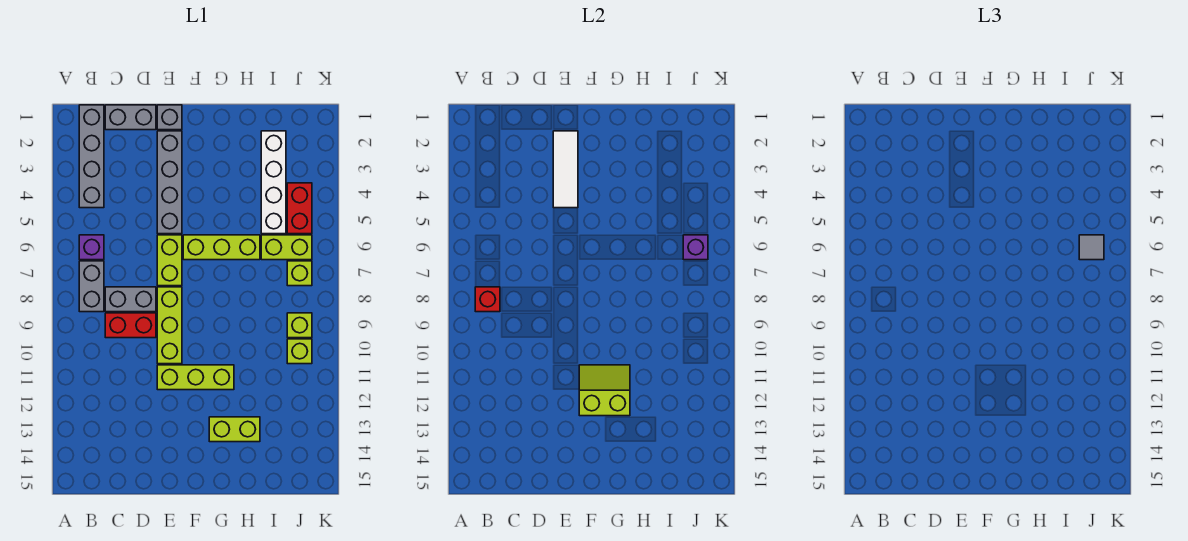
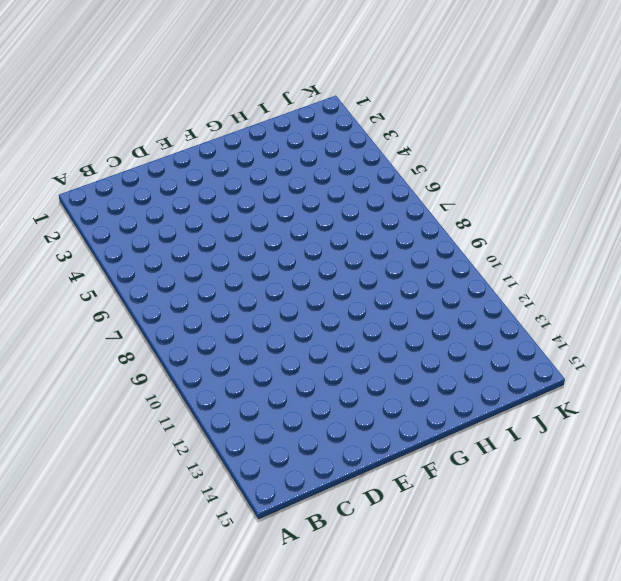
none -> grey 1x4 brick [79,105,104,208]
none -> purple 1x1 brick [79,235,104,260]
none -> grey 1x2 brick [79,261,104,312]

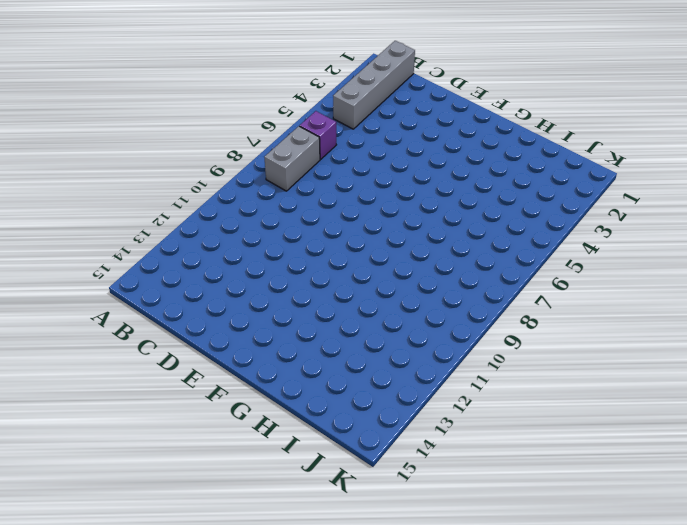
none -> grey 1x2 brick [105,105,156,130]
none -> grey 1x2 brick [105,287,156,312]
none -> red 1x2 brick [105,313,156,338]

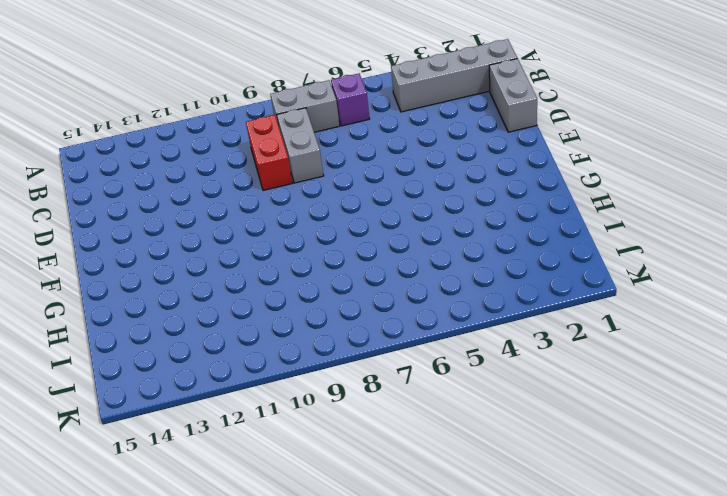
none -> grey 1x1 brick [157,105,182,130]
none -> grey 1x4 brick [157,131,182,234]
none -> lime 1x2 brick [157,235,182,286]

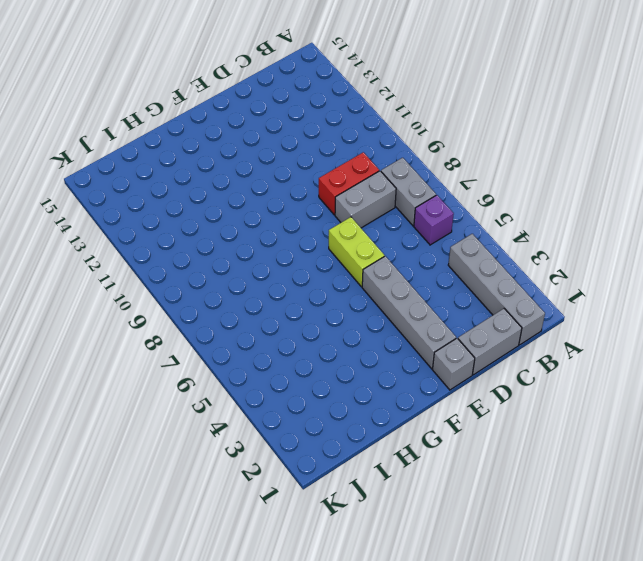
none -> lime 1x3 brick [157,287,182,364]
none -> lime 1x3 brick [157,365,234,390]
none -> lime 1x3 brick [183,235,260,260]

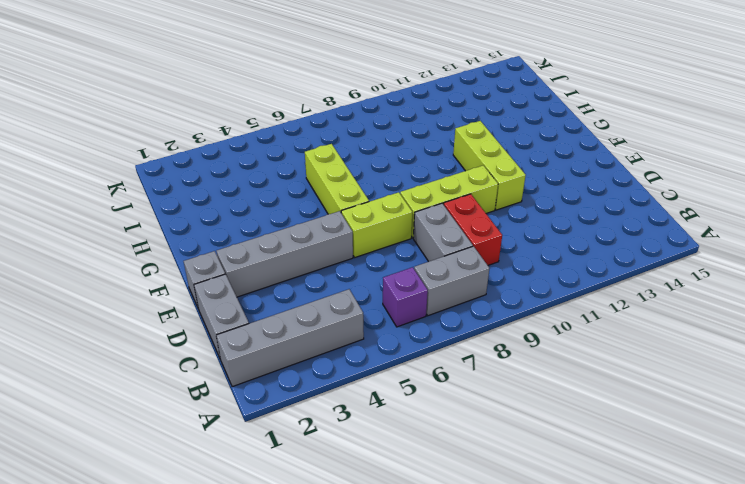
none -> lime 1x2 brick [209,417,260,442]
none -> white 1x4 brick [261,131,286,234]
none -> lime 1x2 brick [261,235,312,260]

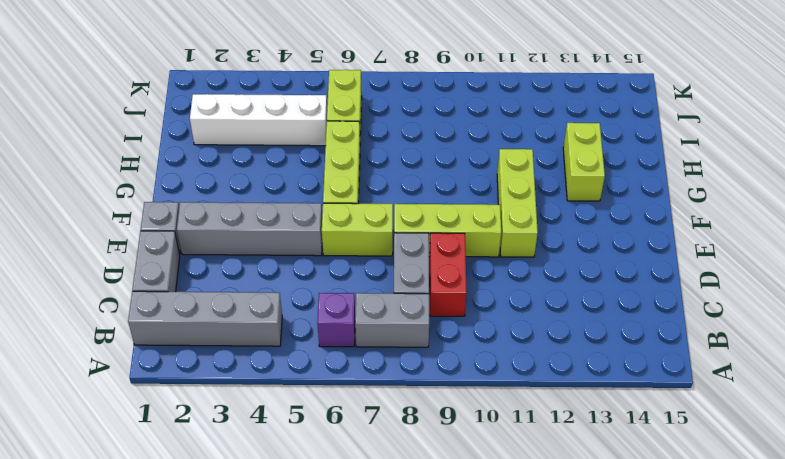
none -> red 1x2 brick [287,183,312,234]
none -> lime 1x1 brick [287,261,312,286]
none -> lime 1x1 brick [287,313,312,338]

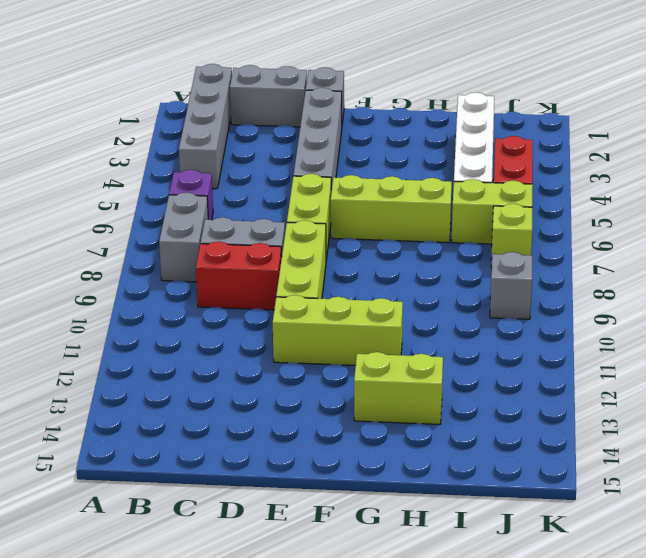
grey 1x1 brick [490,252,532,319] -> lime 1x1 brick [287,313,312,338]
none -> lime 1x1 brick [287,339,312,364]
none -> red 1x1 brick [475,287,500,312]
none -> white 1x3 tile [553,131,578,208]

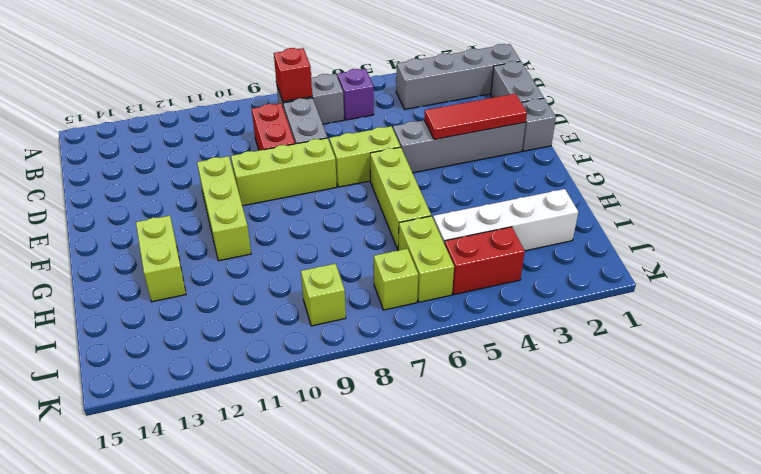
red 1x3 tile [424,94,527,139] -> white 1x3 tile [553,131,578,208]
none -> lime 1x1 brick [287,339,312,364]
none -> lime 2x2 slope [579,365,630,416]
none -> purple 1x1 brick [683,235,708,260]

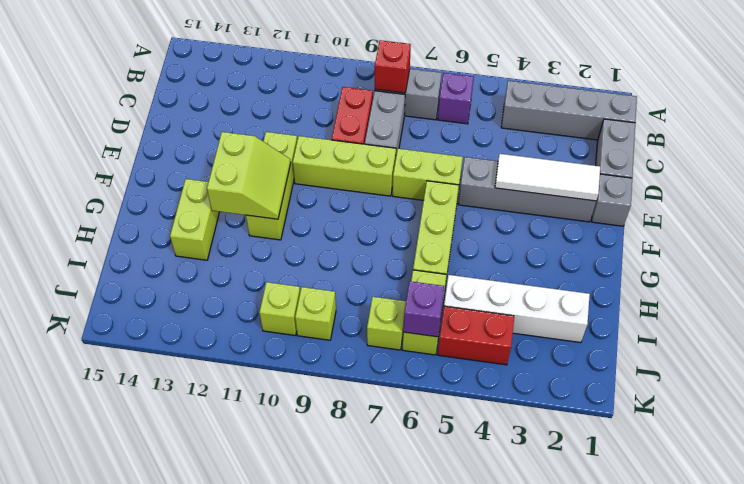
none -> grey 1x1 tile [1079,235,1104,260]

